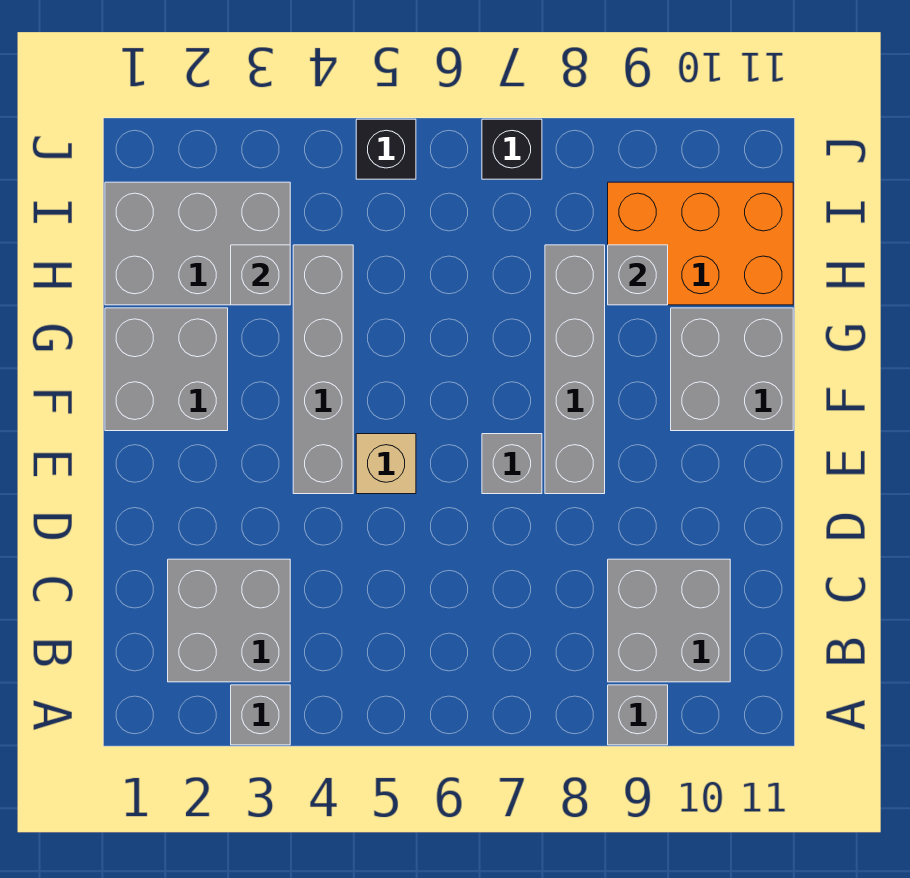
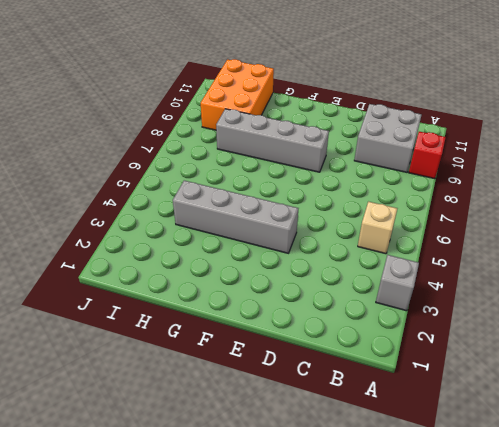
red 1x1 brick [409,132,446,179] -> grey 1x1 brick [608,685,668,745]
tan 1x1 brick [358,202,397,254] -> tan 1x1 brick moved to [356,434,416,494]
none -> grey 2x2 brick [168,559,290,682]
none -> grey 1x1 brick [482,434,542,494]
none -> grey 2x2 brick [105,308,228,431]

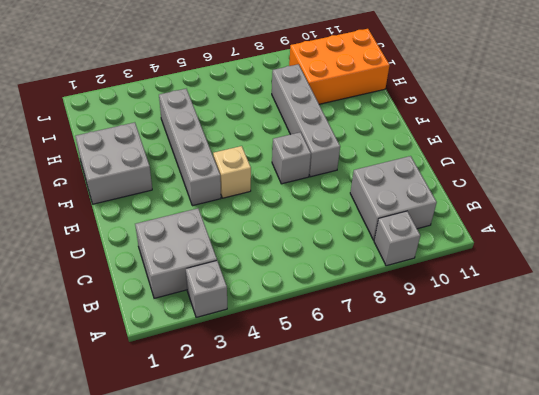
none -> grey 2x2 brick [671,308,793,431]
none -> grey 2x3 brick [105,182,290,305]
none -> black 1x1 brick [356,119,416,179]

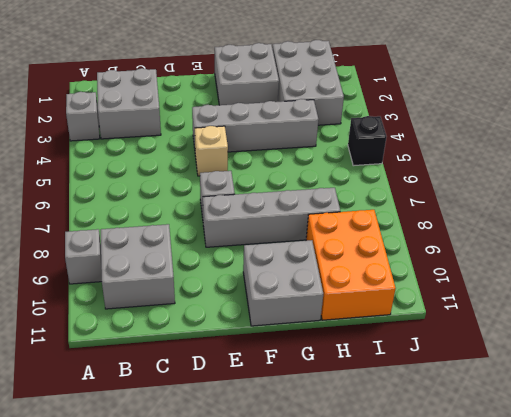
none -> black 1x1 brick [482,119,542,179]
none -> grey 1x1 brick [231,245,290,305]
none -> grey 1x1 brick [608,245,668,305]

